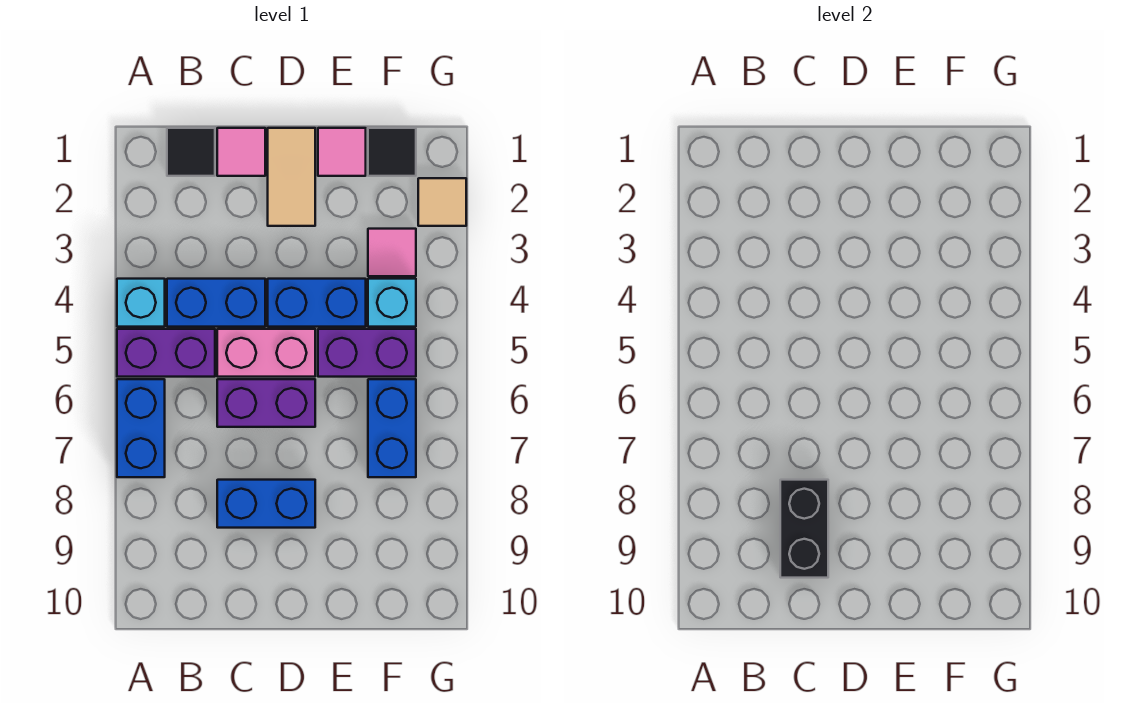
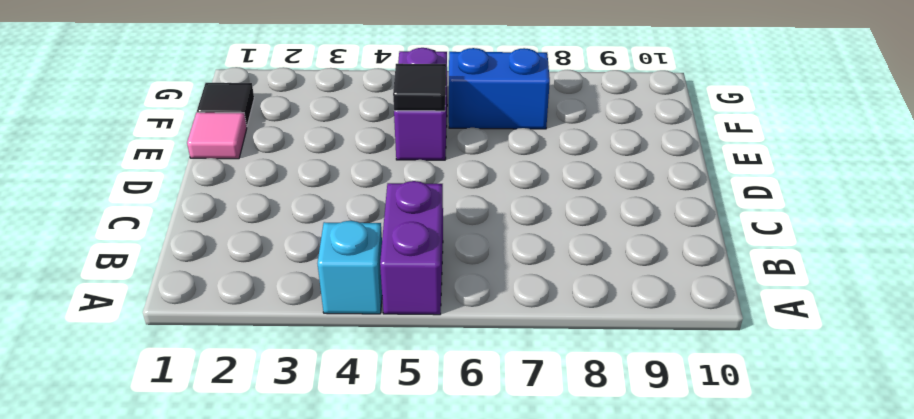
black 1x1 tile [393,64,446,111] -> black 1x1 tile moved to [167,128,215,176]
none -> blue 1x2 brick [117,379,165,477]
none -> blue 1x2 brick [167,279,265,327]
none -> pink 1x1 tile [217,128,265,176]

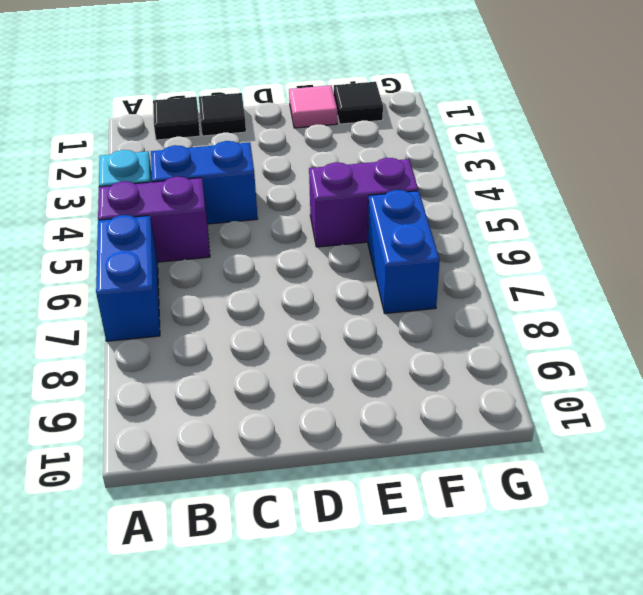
black 1x1 tile [199,93,246,136] -> pink 1x1 tile [217,128,265,176]
none -> pink 1x2 brick [217,329,315,377]
none -> purple 1x2 brick [217,379,315,427]
none -> blue 1x2 brick [217,480,315,528]

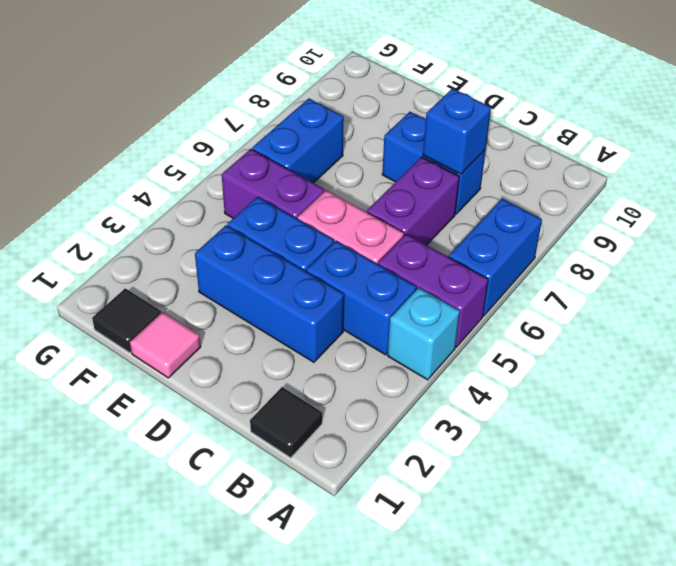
blue 1x3 brick [195,225,344,362] -> none
purple 1x2 brick [367,157,459,245] -> purple 1x2 brick turned to [217,379,315,427]
blue 1x1 brick [423,88,491,174] -> black 1x2 brick [780,480,828,578]
none -> pink 1x1 tile [217,128,265,176]
none -> tan 1x2 tile [268,128,315,226]
none -> pink 1x1 tile [368,229,416,276]

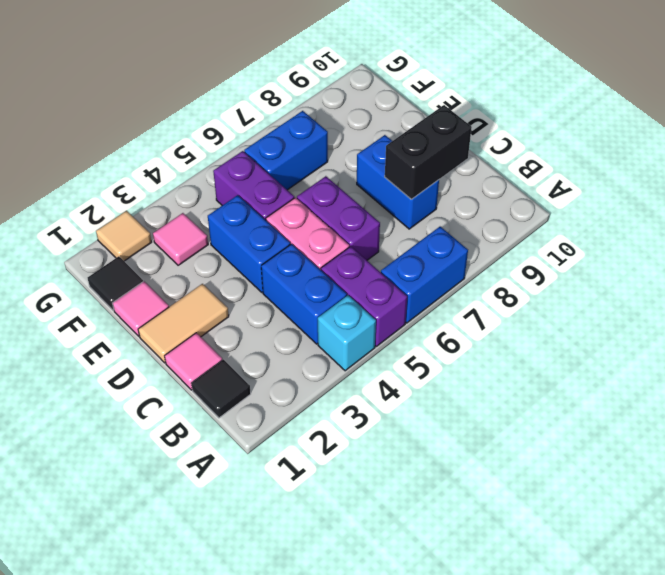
none -> cyan 1x1 brick [368,279,416,327]

